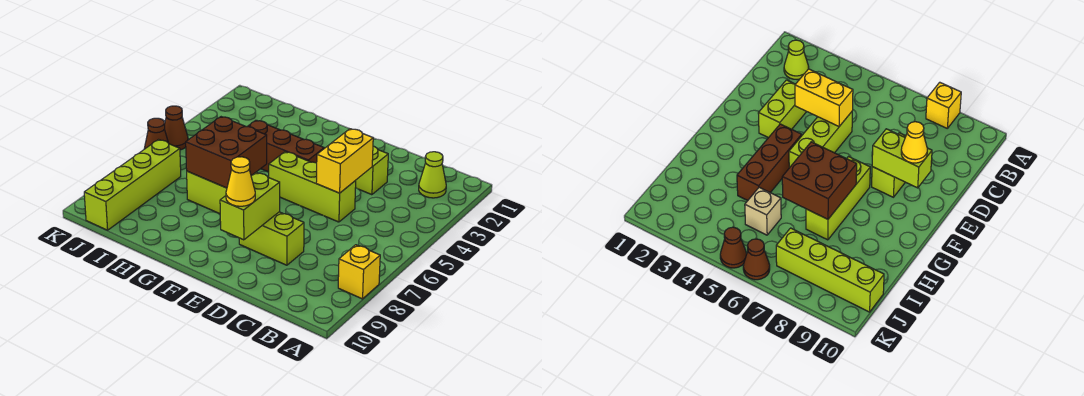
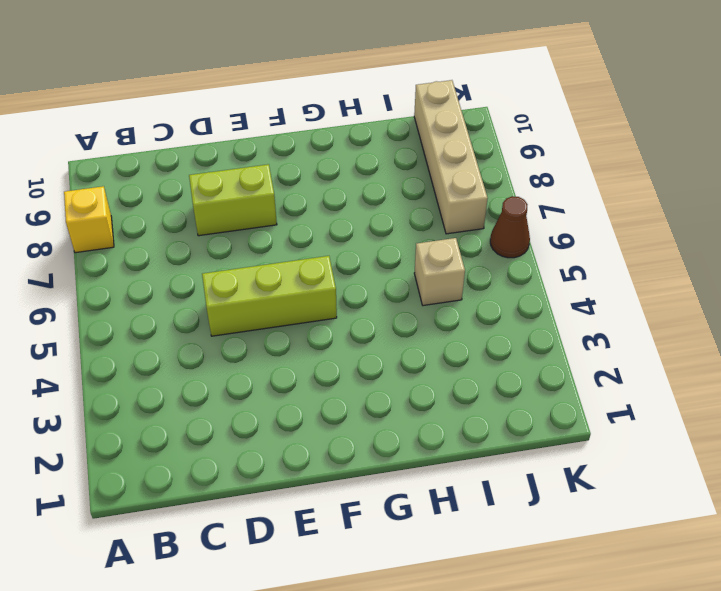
tan 1x4 brick [414,80,488,234] -> lime 1x4 brick [84,140,181,230]
none -> lime 1x1 cone [419,152,446,198]
none -> lime 1x2 brick [355,146,388,195]
none -> brown 1x3 brick [247,120,324,172]

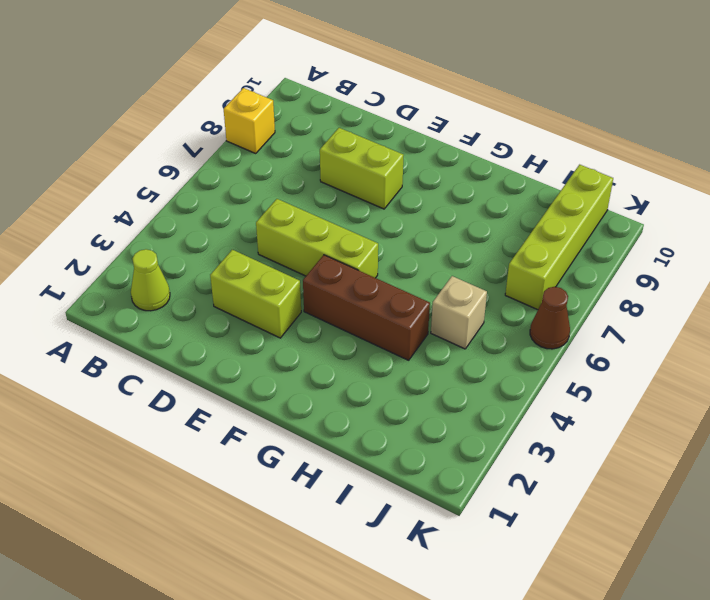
none -> lime 1x3 brick [187,171,227,214]
none -> brown 1x1 cone [165,106,188,150]
none -> yellow 1x2 brick [316,129,373,193]

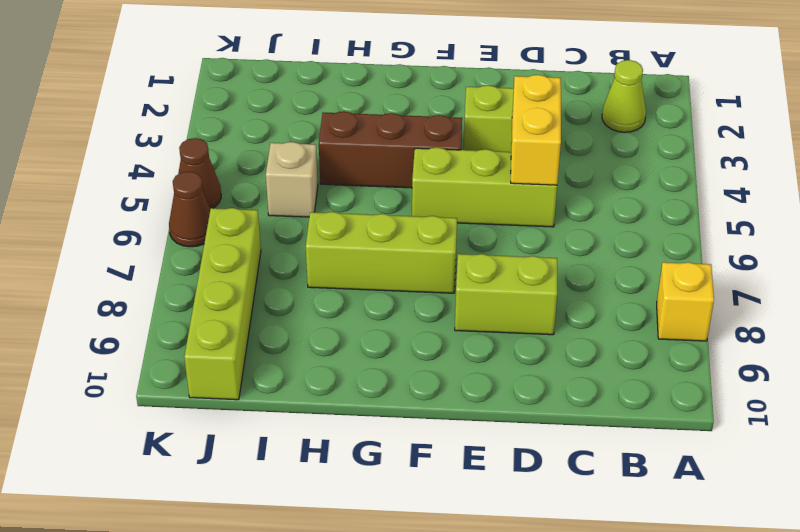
none -> lime 1x2 brick [220,172,280,240]
none -> brown 2x2 brick [186,117,267,188]
none -> yellow 1x1 cone [226,157,255,206]

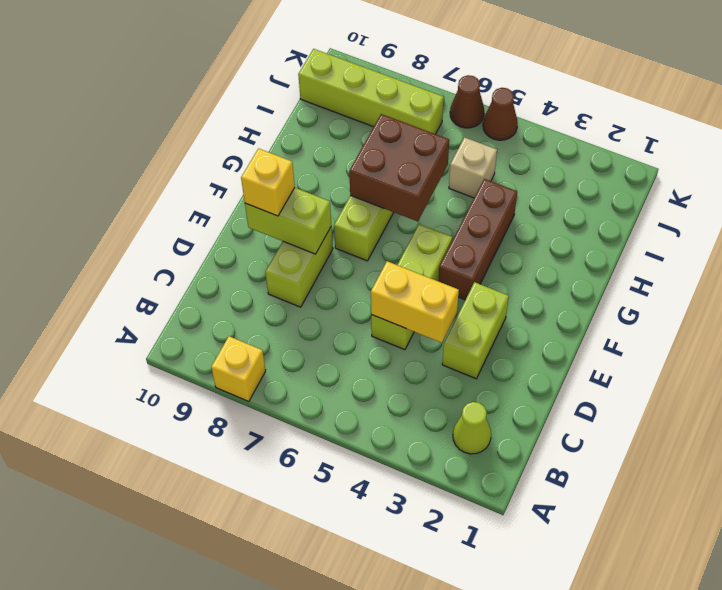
yellow 1x1 brick [241,148,295,216] -> yellow 1x1 cone [226,157,255,206]

